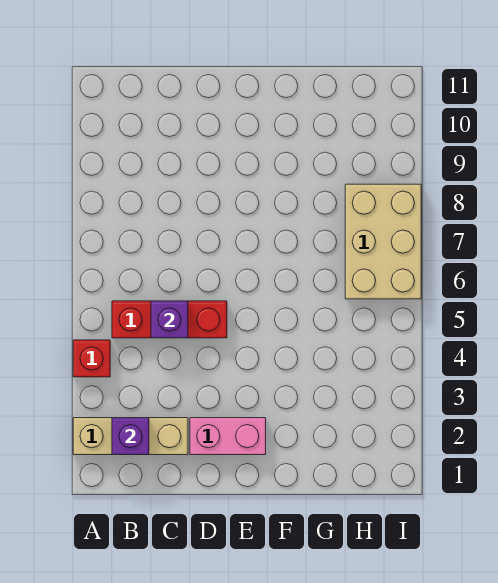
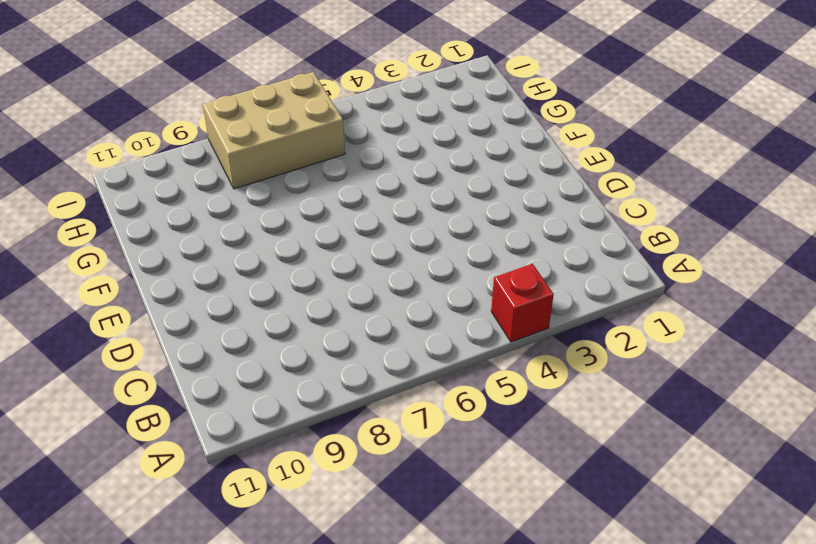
none -> tan 1x3 brick [73,418,188,455]
none -> red 1x3 brick [112,301,227,338]

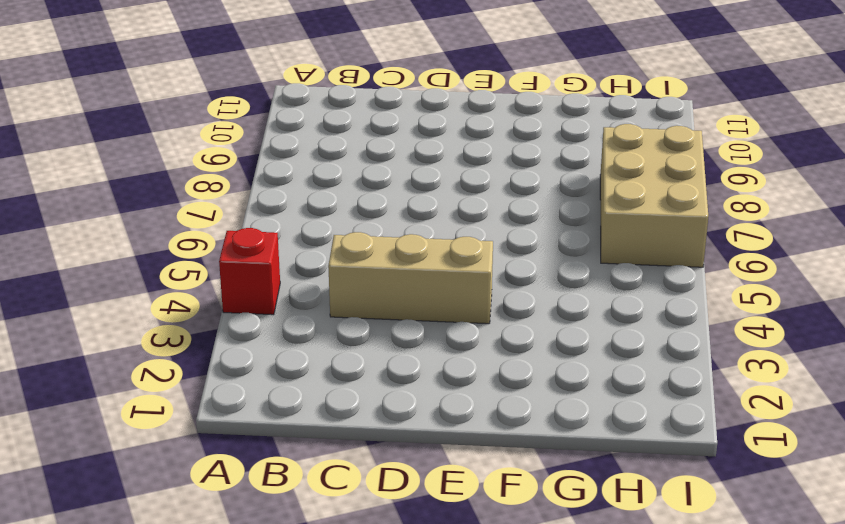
tan 1x3 brick [328,232,493,324] -> tan 1x3 brick moved to [73,418,188,455]
none -> red 1x3 brick [112,301,227,338]
none -> pink 1x2 brick [190,418,266,455]

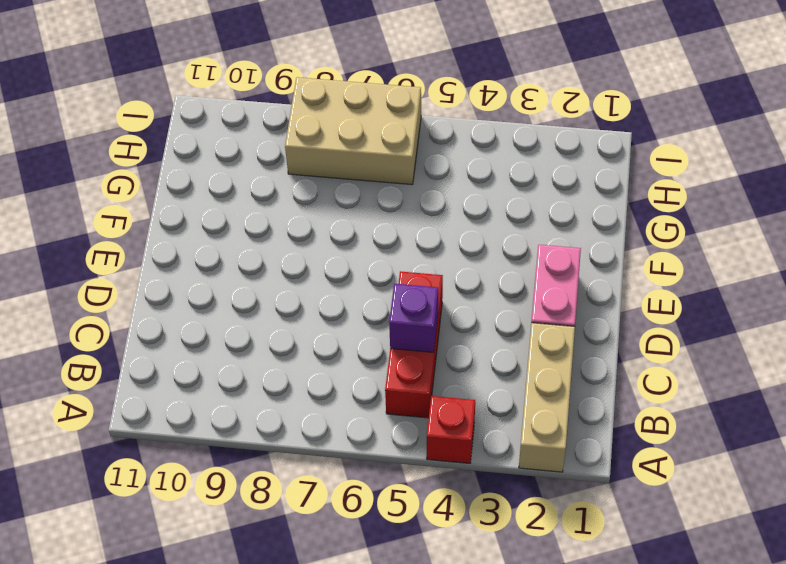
none -> purple 1x1 brick [112,418,149,455]

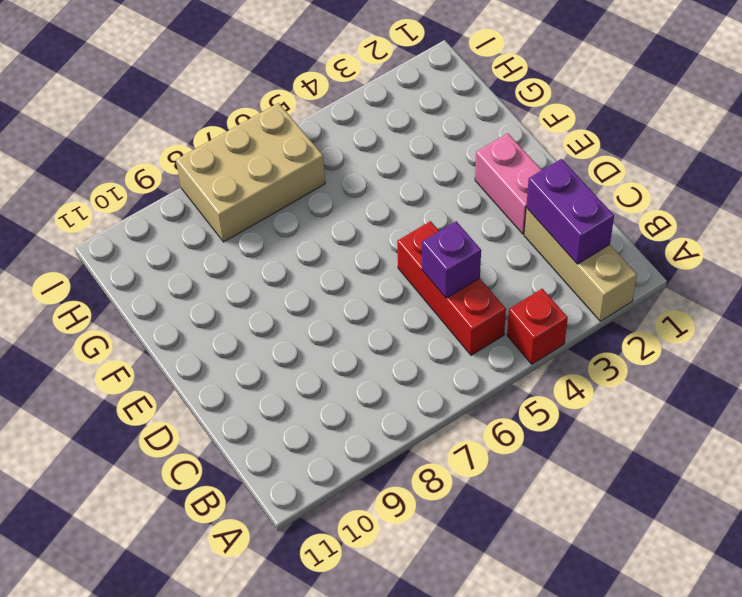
purple 1x2 brick [526,159,614,264] -> purple 1x1 brick [112,418,149,455]

